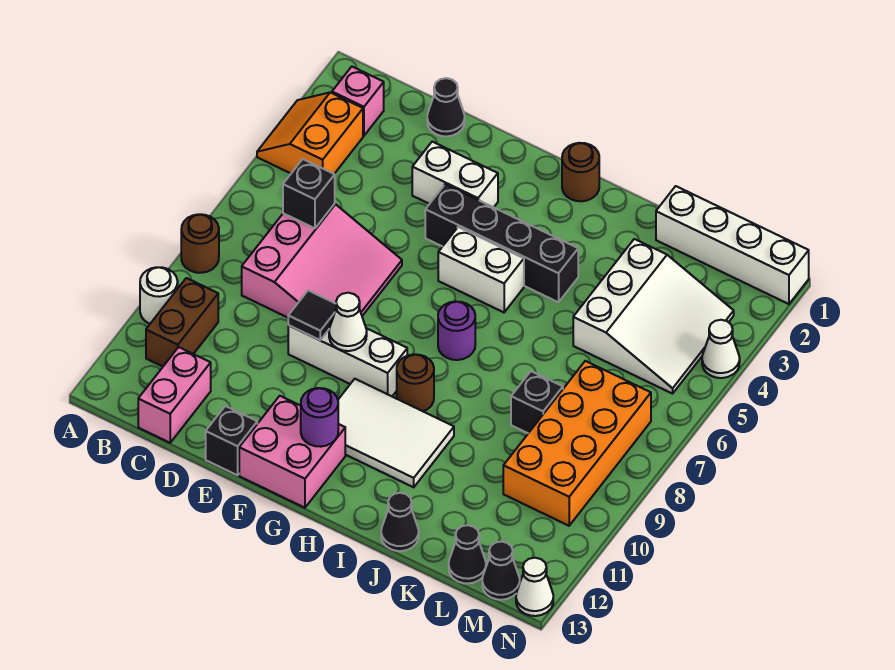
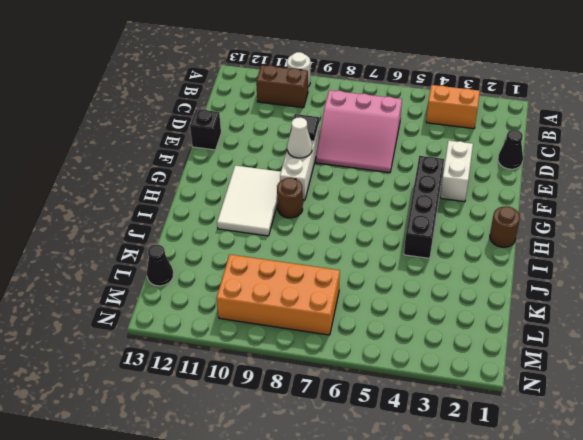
none -> brown 1x1 round brick [181,214,219,273]
none -> pink 1x1 brick [332,67,384,136]
none -> pink 1x2 brick [138,347,211,443]
none -> pink 2x2 brick [239,396,345,508]

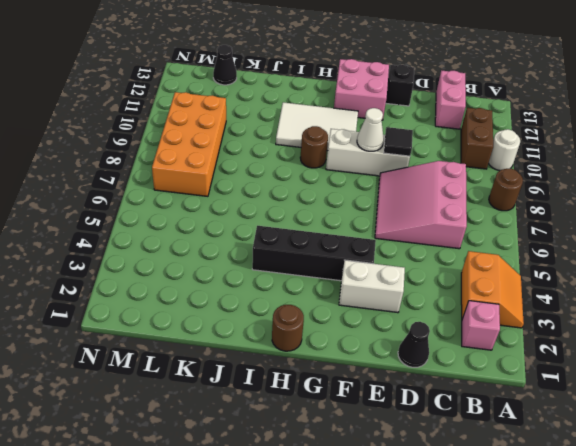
none -> white 1x2 brick [438,227,524,312]
none -> purple 1x1 round brick [438,301,475,360]
none -> black 1x1 cone [381,493,419,551]
none -> white 1x4 brick [656,186,809,304]

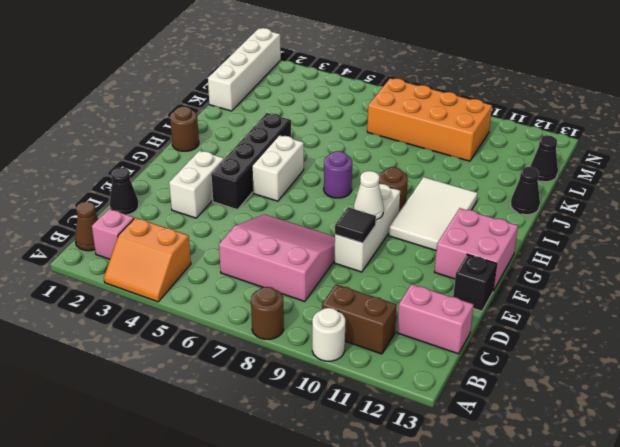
brown 1x1 cone [75,201,98,251] -> none
none -> white 3x3 slope [573,239,734,394]
none -> black 1x1 brick [511,371,563,433]
none -> black 1x1 cone [482,541,520,600]
none -> white 1x1 cone [702,320,740,378]

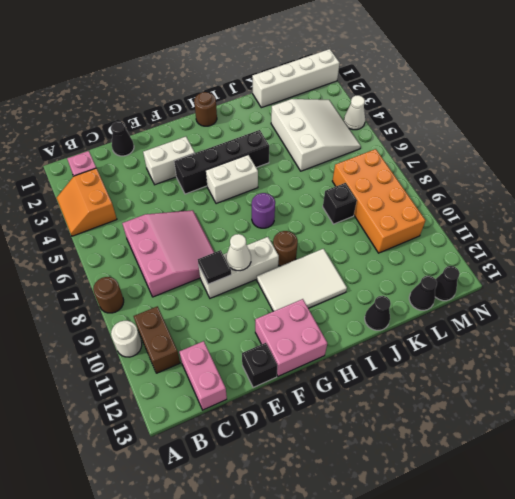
none -> white 1x1 cone [516,558,553,616]
none -> black 1x1 brick [283,159,335,228]
none -> purple 1x1 round brick [301,388,338,447]

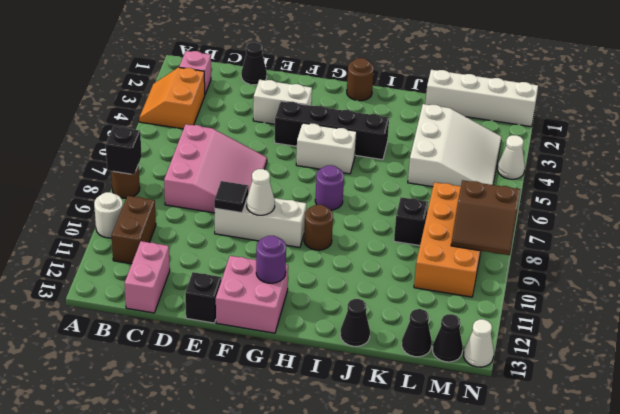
black 1x1 brick [106,126,142,175] -> black 1x1 brick moved to [283,159,335,228]
brown 2x2 slope [451,180,520,255] -> none
none -> white 2x3 tile [338,379,454,487]

